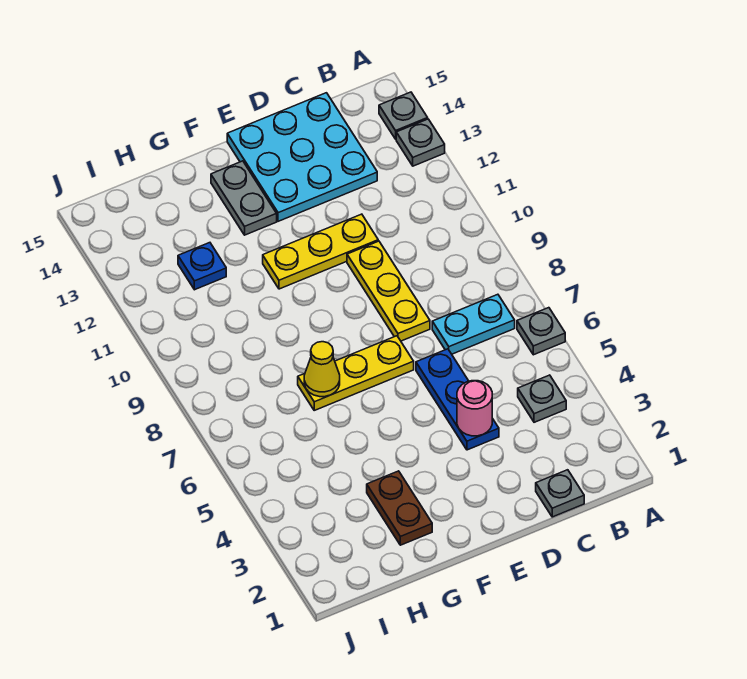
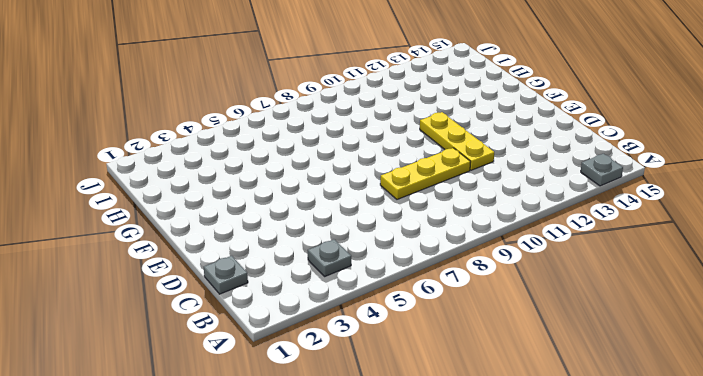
none -> grey 1x1 plate [517,308,565,355]
none -> grey 1x1 plate [396,119,445,166]
none -> cyan 1x2 plate [432,294,515,354]

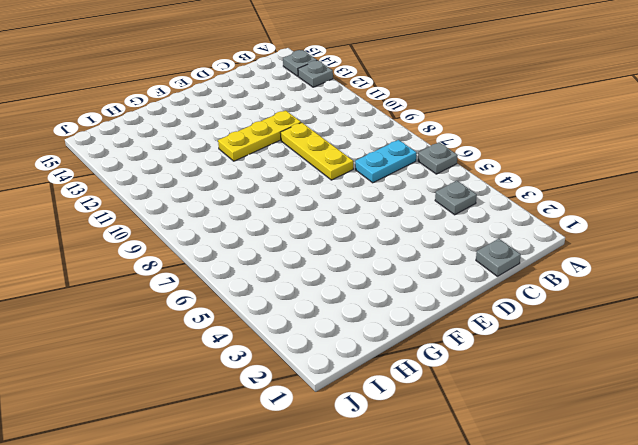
none -> cyan 3x3 plate [227,93,377,221]
none -> blue 1x3 plate [416,349,499,450]
none -> yellow 1x3 plate [298,336,414,410]

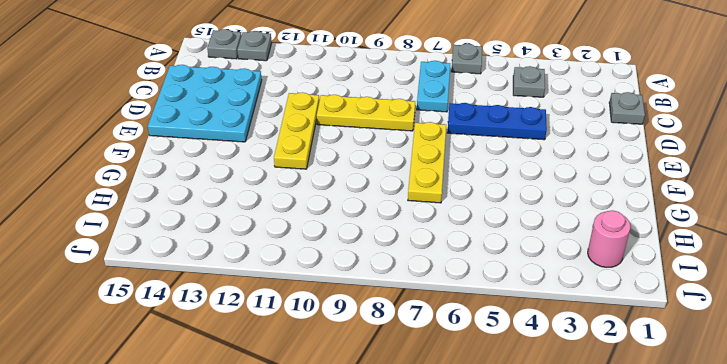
pink 1x1 round brick [588,211,631,267] -> pink 1x1 round brick moved to [457,381,492,436]
none -> grey 1x2 plate [211,161,277,235]
none -> brown 1x2 plate [367,471,432,545]
none -> blue 1x1 plate [178,243,226,290]

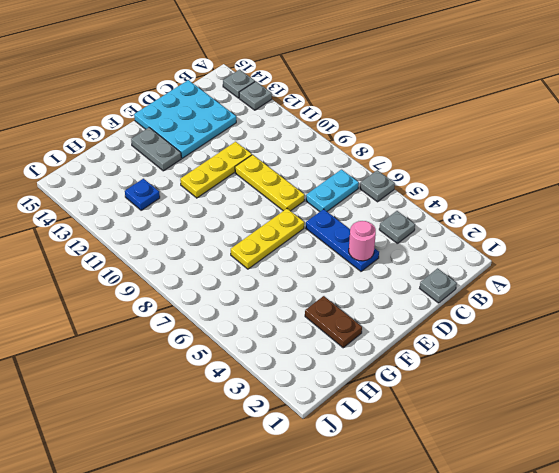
none -> yellow 1x1 cone [304,342,340,397]

